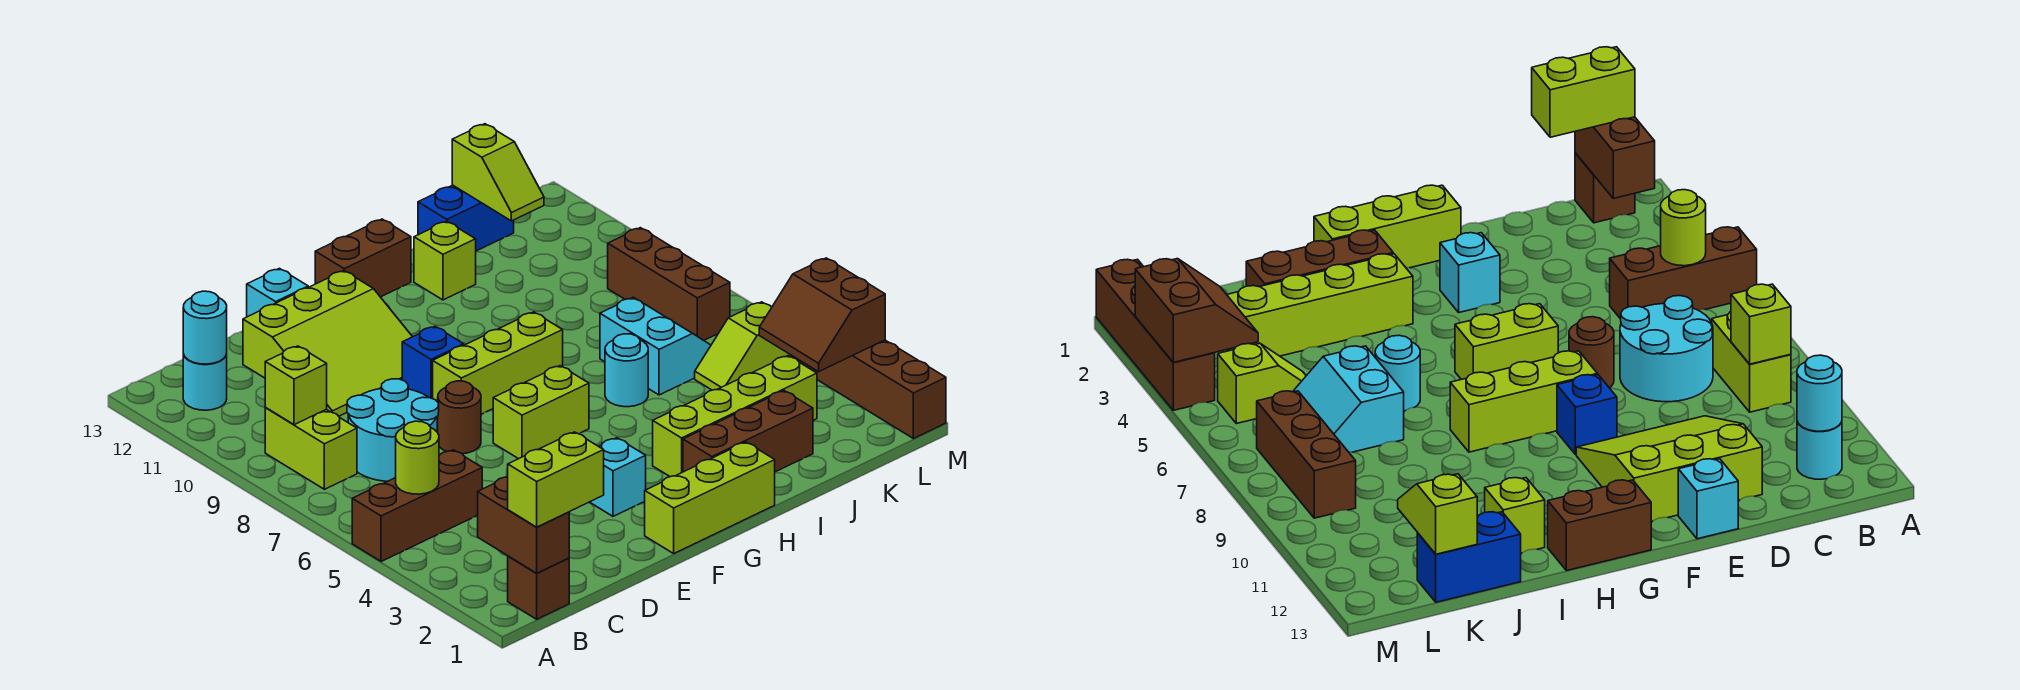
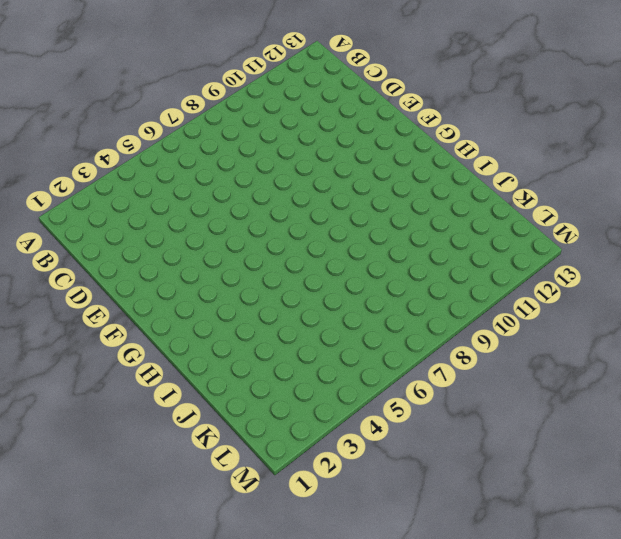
none -> brown 1x3 brick [352,450,482,562]
none -> brown 1x1 brick [508,556,569,619]
none -> lime 1x2 brick [265,408,357,489]
none -> cyan 1x1 round brick [183,354,227,410]

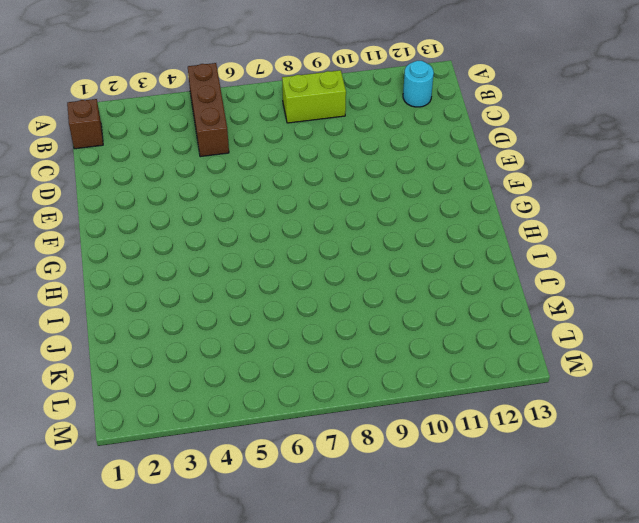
none -> cyan 2x2 round brick [347,379,439,481]
none -> lime 3x3 slope [243,271,412,416]
none -> brown 1x1 round brick [437,381,481,454]
none -> cyan 1x1 brick [247,268,308,317]

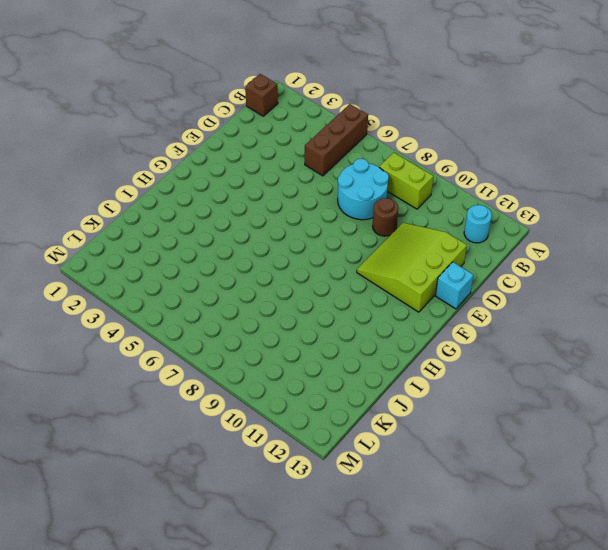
brown 1x1 round brick [373,198,398,236] -> brown 1x1 round brick moved to [437,381,481,454]
none -> lime 1x3 brick [645,442,775,553]
none -> cyan 1x1 brick [590,438,646,516]
none -> lime 1x2 brick [493,366,589,459]
none -> lime 1x3 brick [433,312,563,414]

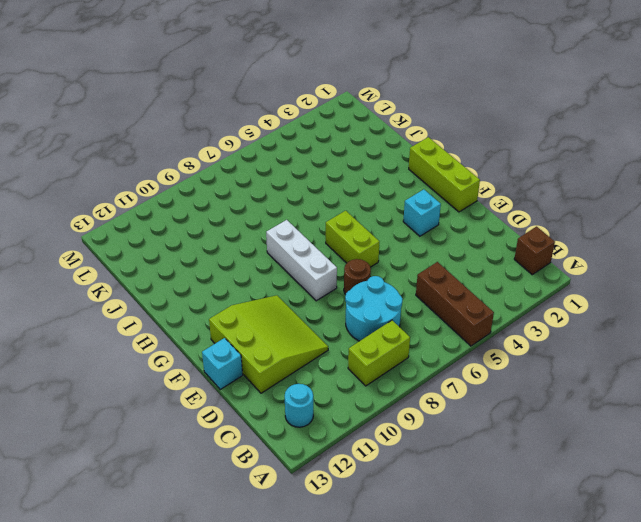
white 1x3 brick [266,220,337,301] -> lime 1x3 brick [433,312,563,414]
none -> blue 1x1 brick [402,326,464,399]
none -> brown 1x2 brick [315,219,411,297]
none -> brown 1x3 brick [683,391,813,472]
none -> lime 1x4 brick [653,356,817,477]

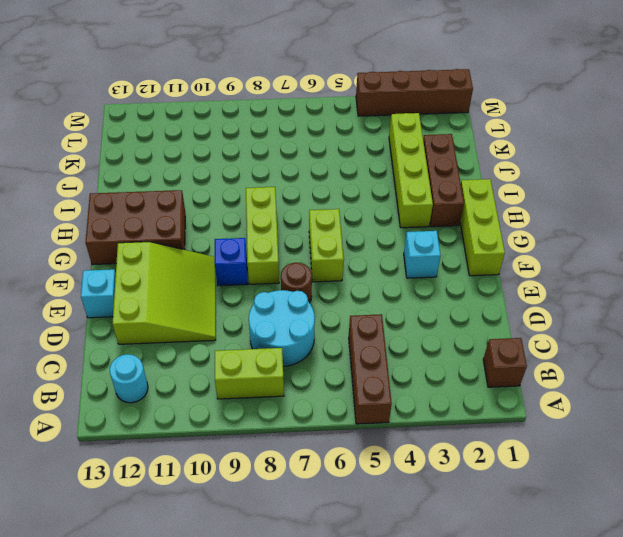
brown 2x3 brick [85,190,185,265] -> brown 1x2 brick [315,219,411,297]
none -> cyan 1x1 round brick [605,334,648,407]
none -> lime 1x1 brick [414,221,476,300]
none -> cyan 2x2 slope [600,297,711,395]
none -> blue 1x2 brick [418,185,514,251]

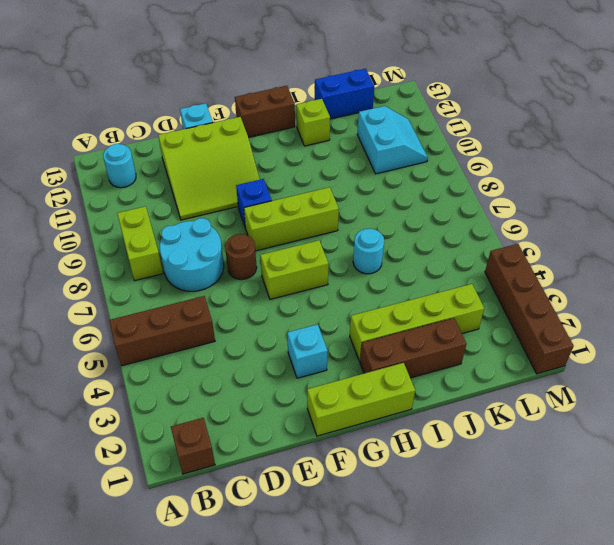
cyan 2x2 slope [357,106,428,174] -> cyan 2x2 slope moved to [600,297,711,395]
none -> lime 1x2 slope [695,302,791,390]
none -> brown 1x3 brick [608,228,730,340]
none -> brown 1x2 brick [478,477,569,573]
none -> lime 1x1 round brick [396,421,439,494]

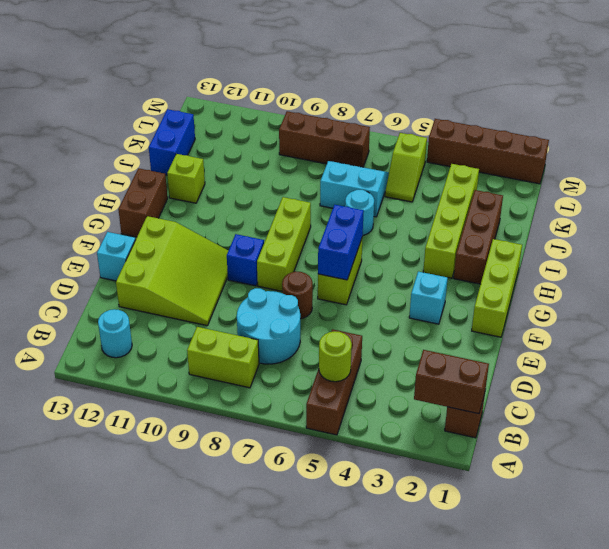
blue 1x2 brick [318,205,364,280] -> none
none -> lime 1x1 brick [265,346,327,425]
none -> cyan 1x1 round brick [183,291,227,364]
none -> lime 1x2 slope [452,124,544,221]
none -> brown 2x2 slope [759,258,885,372]

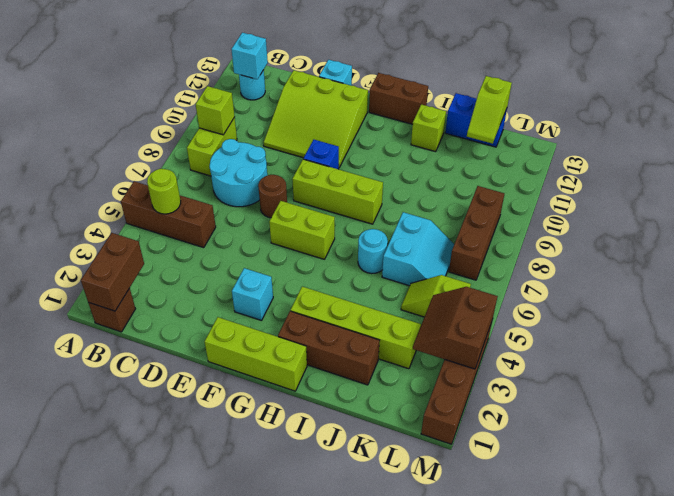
cyan 1x1 brick [231,33,268,79] -> cyan 1x1 round brick [183,291,227,364]
none -> lime 1x2 brick [508,432,604,527]

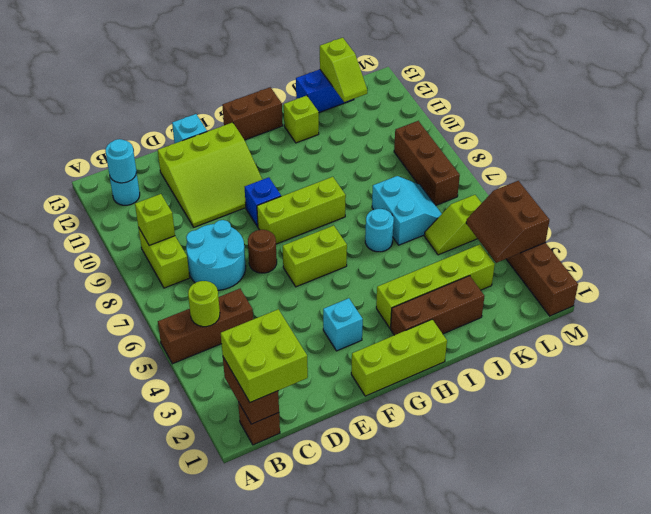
lime 2x2 brick [221,309,308,402] -> lime 1x2 brick [508,432,604,527]

